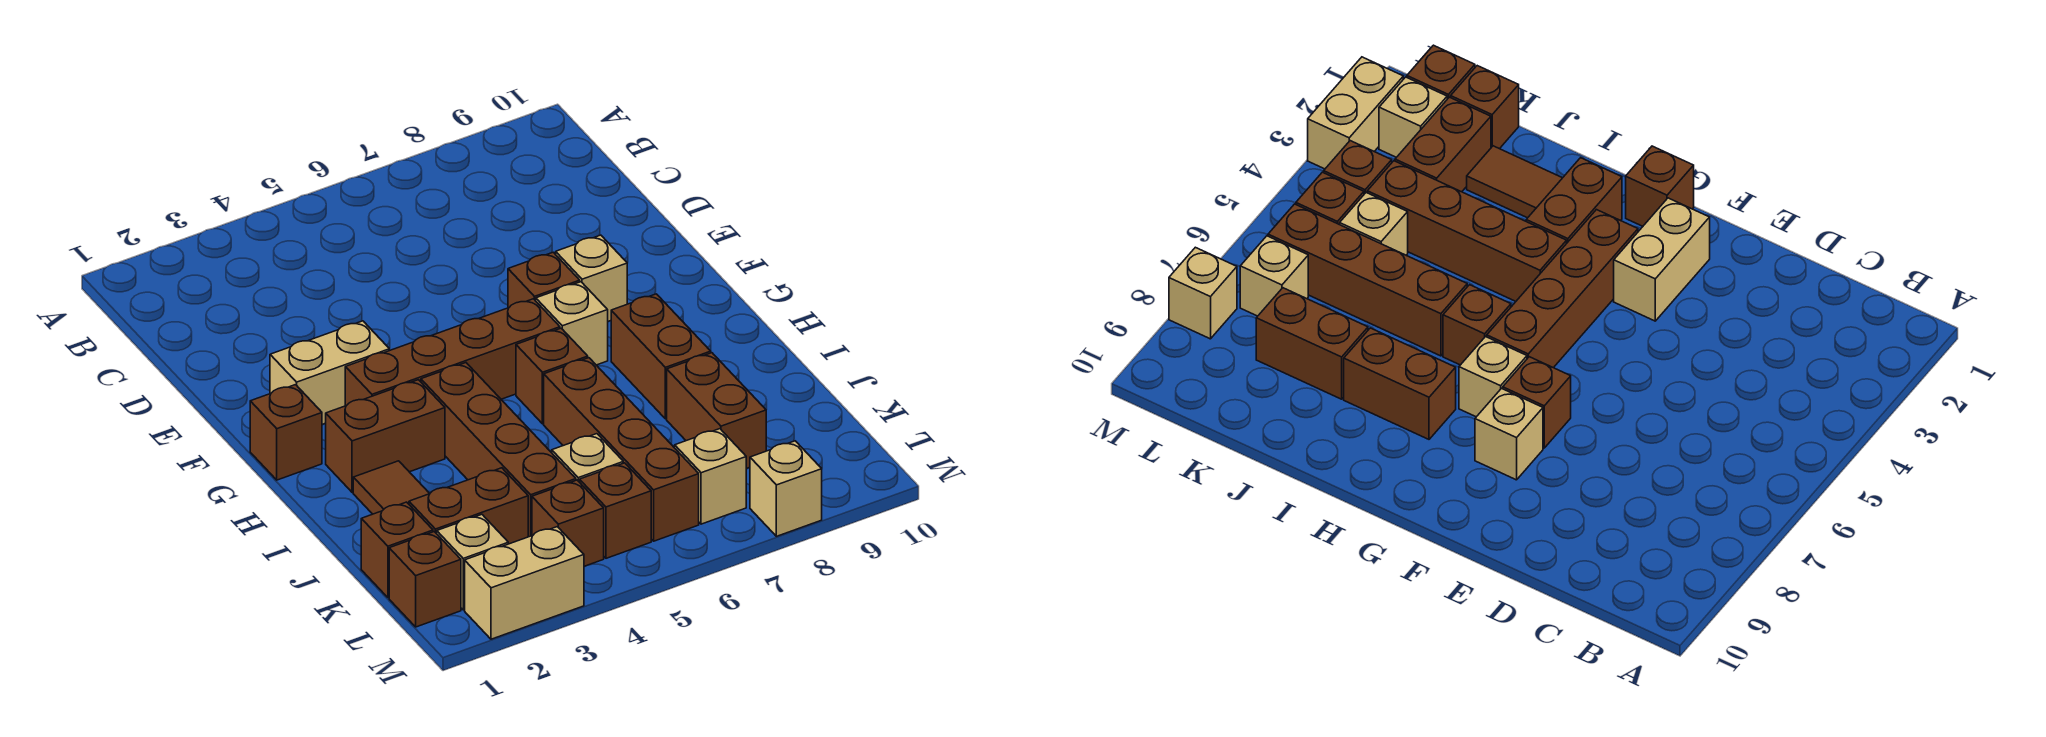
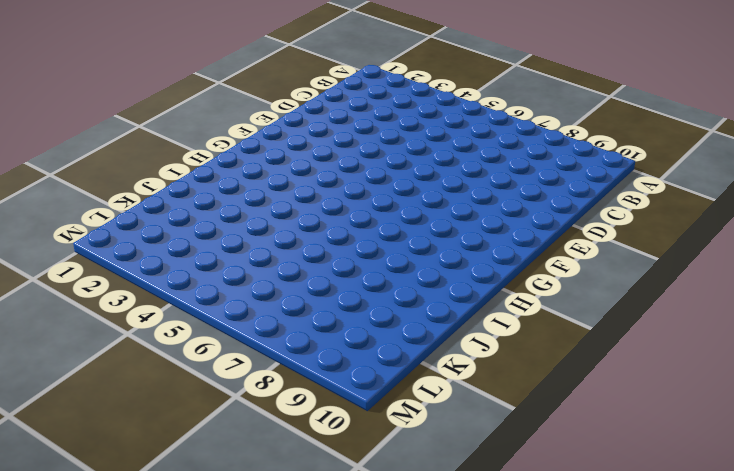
none -> tan 1x2 brick [270,321,389,424]
none -> brown 1x1 brick [508,252,580,308]
none -> tan 1x1 brick [556,235,627,321]

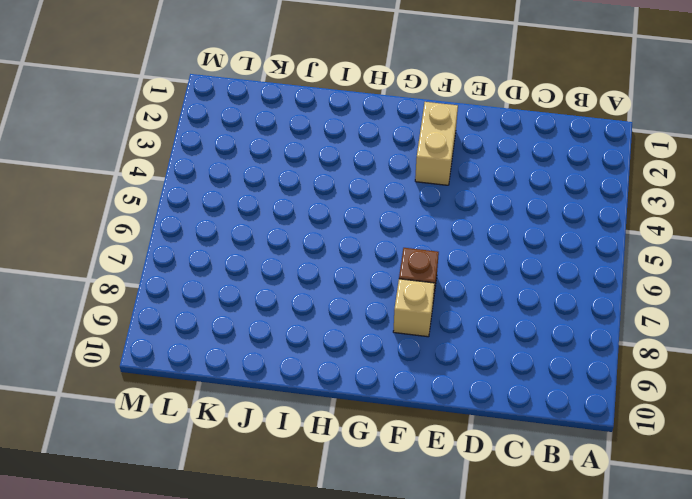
none -> brown 1x1 brick [250,385,322,480]
none -> brown 1x4 brick [345,299,560,406]
none -> tan 1x1 brick [536,282,608,365]

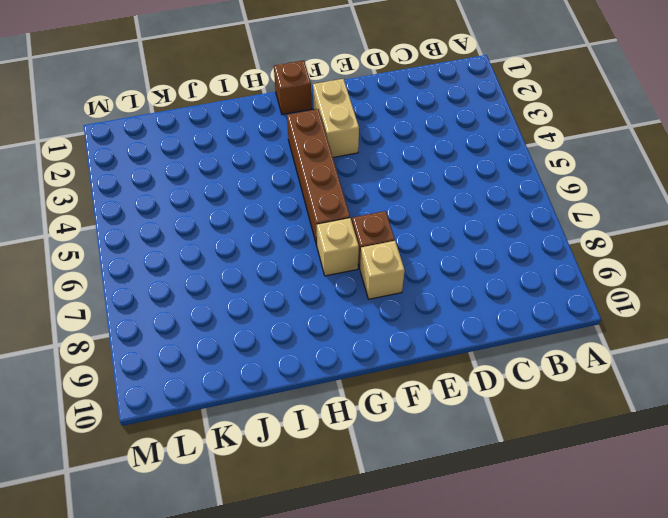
none -> brown 1x2 brick [326,380,445,492]
none -> brown 1x4 brick [421,363,576,537]
none -> brown 1x1 brick [516,328,588,424]

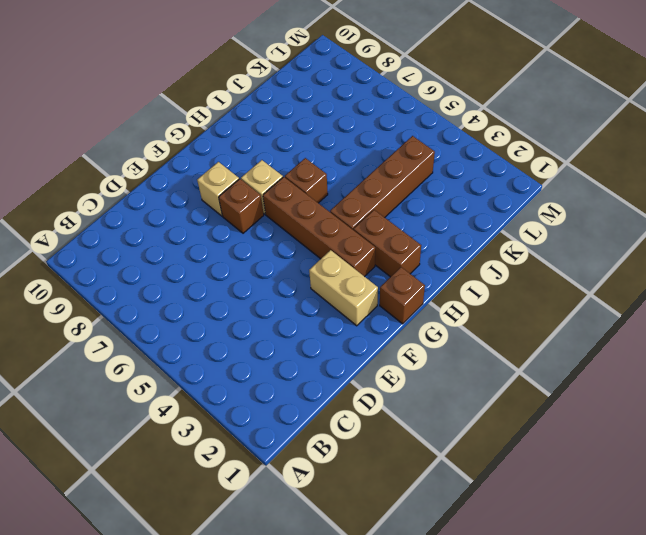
none -> brown 1x2 brick [611,294,711,419]
none -> brown 1x2 tile [353,461,430,514]
none -> brown 1x4 brick [544,358,699,541]

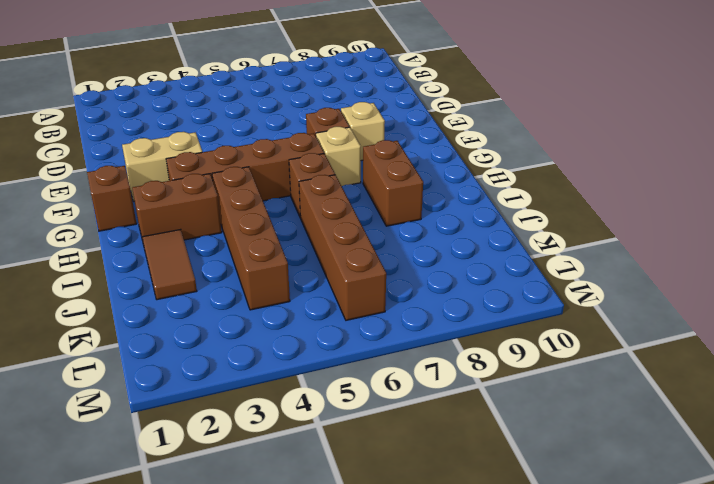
none -> brown 1x2 brick [667,353,766,469]
none -> brown 1x1 brick [361,502,433,598]
none -> brown 1x2 brick [409,468,528,544]

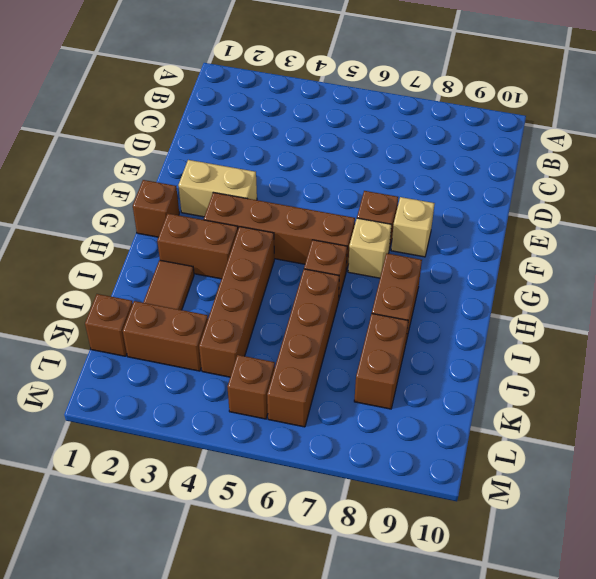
none -> tan 1x1 brick [552,434,623,482]
none -> brown 1x1 brick [389,532,461,627]
none -> tan 1x1 brick [437,514,508,610]

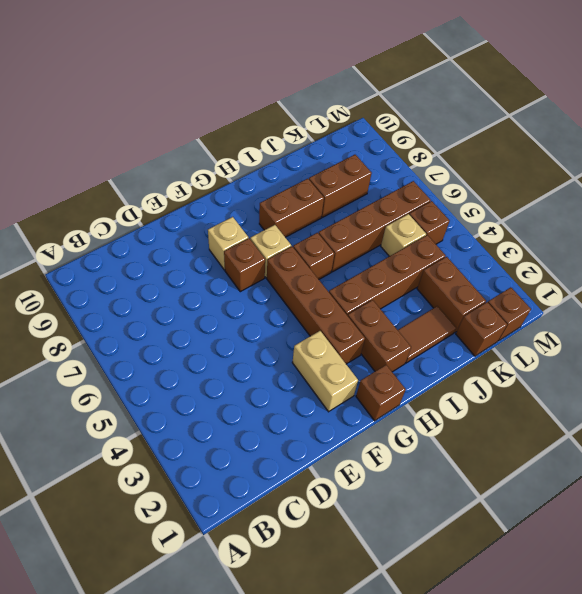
none -> tan 1x1 brick [437,514,508,610]
none -> brown 1x1 brick [532,480,604,566]
none -> tan 1x1 brick [675,429,746,524]

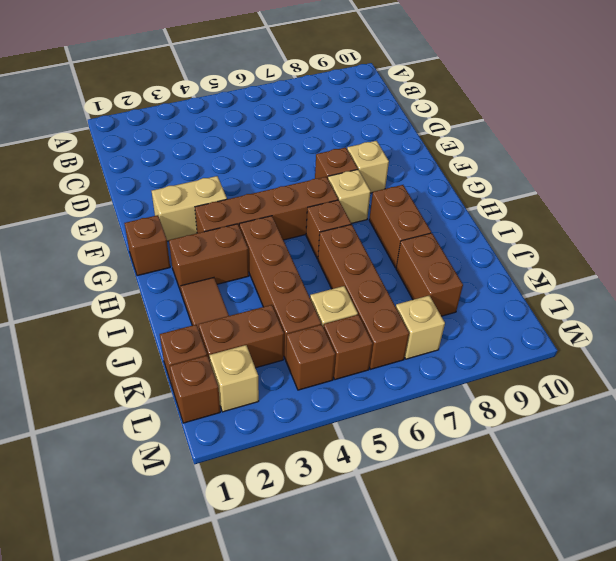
none -> tan 1x2 brick [465,527,584,639]
none -> tan 1x1 brick [750,441,822,536]

